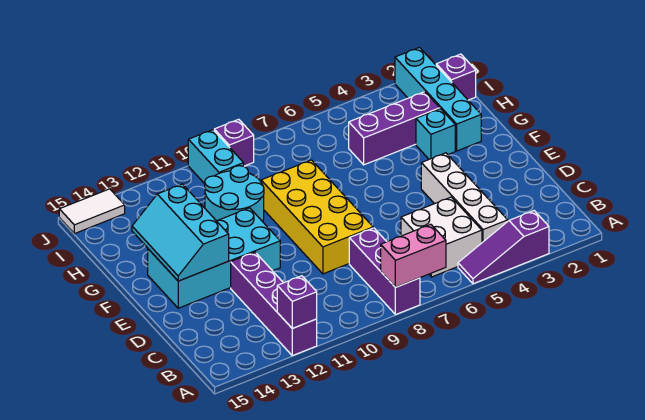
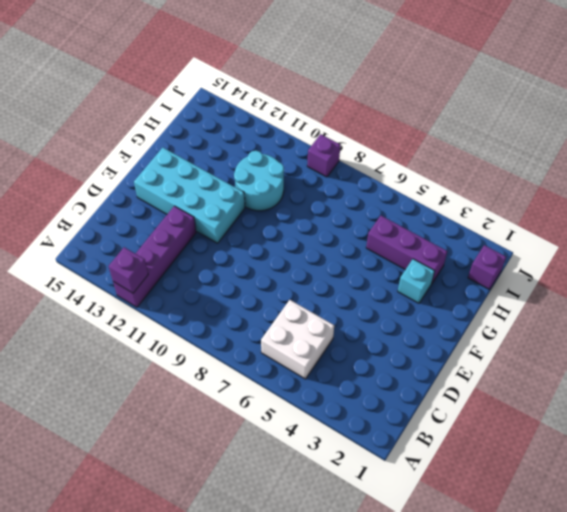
none -> purple 1x3 slope [458,211,549,284]
none -> purple 1x3 brick [349,228,420,315]
none -> white 1x4 brick [421,153,508,242]

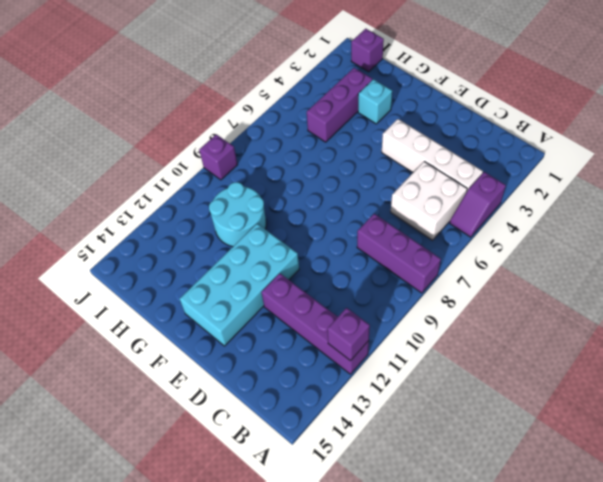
purple 1x2 slope [450,172,506,237] -> purple 1x3 slope [458,211,549,284]
none -> yellow 2x4 brick [261,160,373,274]
none -> cyan 1x4 brick [395,47,481,151]
none -> cyan 1x2 brick [188,130,244,184]

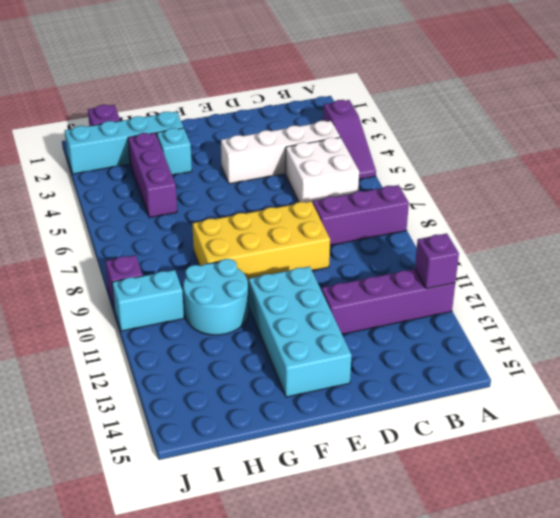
none -> white 1x2 tile [59,189,125,234]
none -> pink 1x2 brick [381,224,446,287]
none -> cyan 2x3 slope [132,184,229,281]

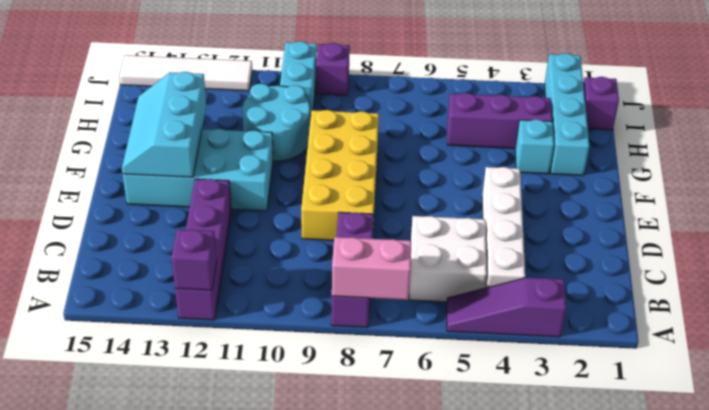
white 1x4 tile [119,55,252,91] -> white 1x2 tile [59,189,125,234]

